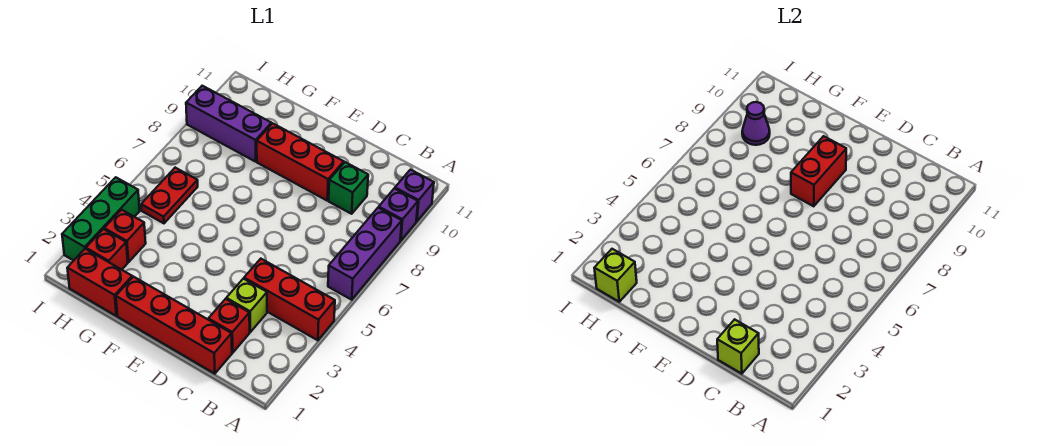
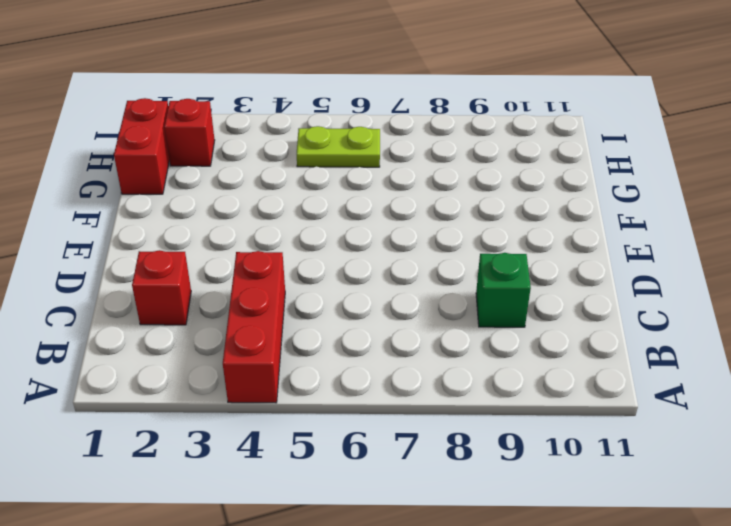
lime 1x2 plate [297,126,380,167] -> red 1x2 plate [141,168,198,223]
none -> purple 1x3 brick [328,208,402,300]
none -> purple 1x1 brick [379,188,418,241]
none -> purple 1x1 brick [395,170,434,221]

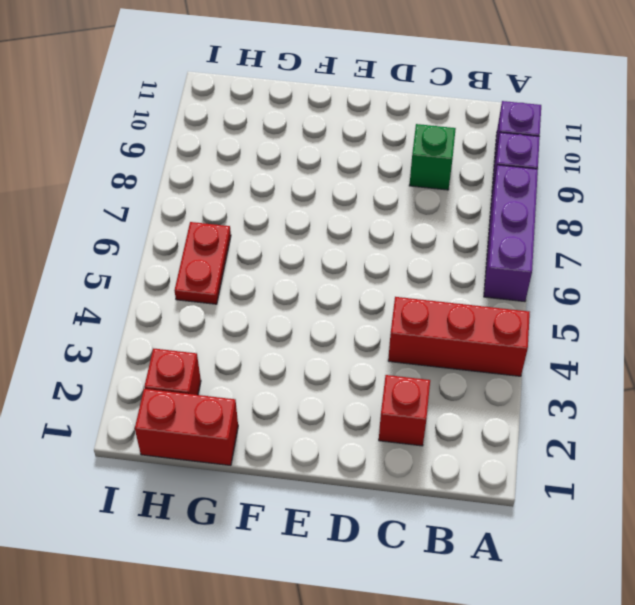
none -> red 1x4 brick [116,277,232,374]
none -> lime 1x1 brick [226,279,267,332]
none -> red 1x3 brick [257,123,344,200]

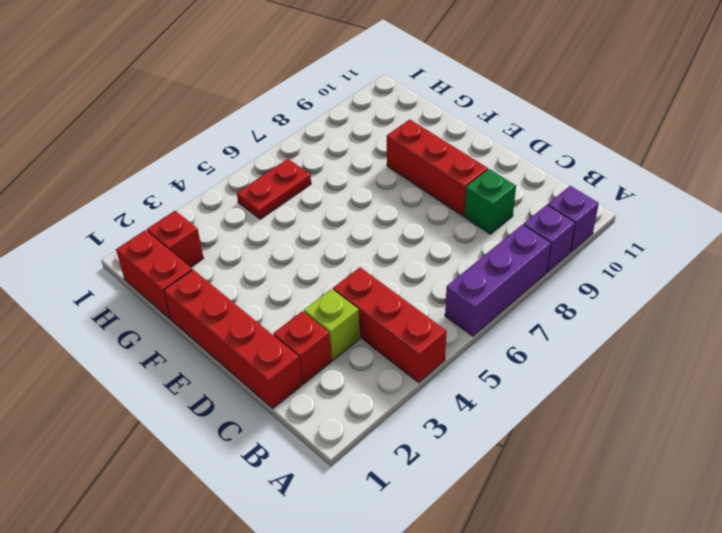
none -> purple 1x3 brick [186,86,271,162]
none -> red 1x1 brick [104,210,146,262]
none -> green 1x3 brick [62,177,140,261]

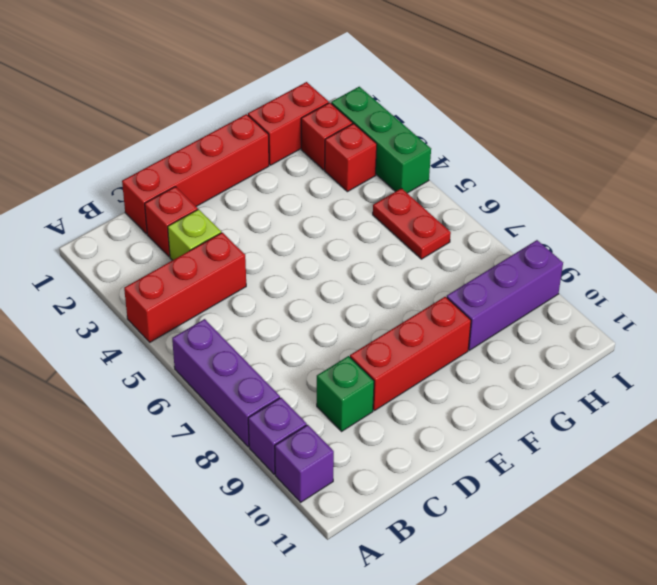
none -> lime 1x1 brick [717,319,759,374]
none -> red 1x2 brick [791,136,846,206]
none -> lime 1x1 brick [594,249,637,302]

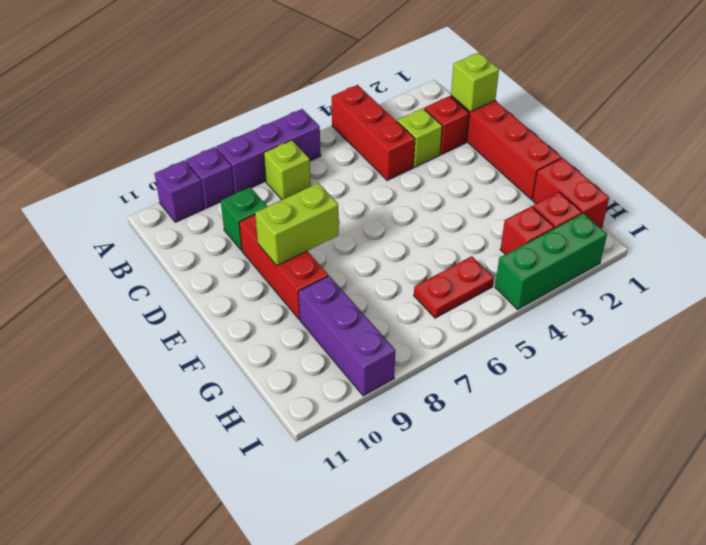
lime 1x1 brick [264,140,311,200] -> lime 1x1 brick moved to [594,249,637,302]
lime 1x2 brick [255,183,339,266] -> red 1x2 brick [791,136,846,206]
none -> purple 1x1 cone [742,102,770,145]

